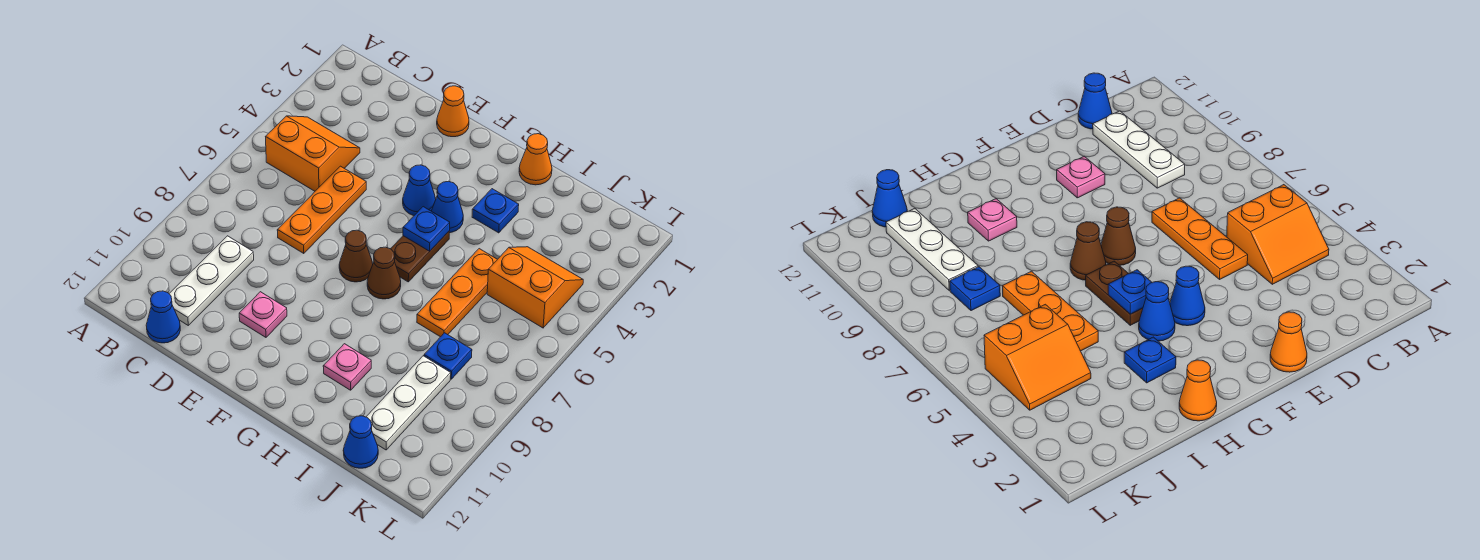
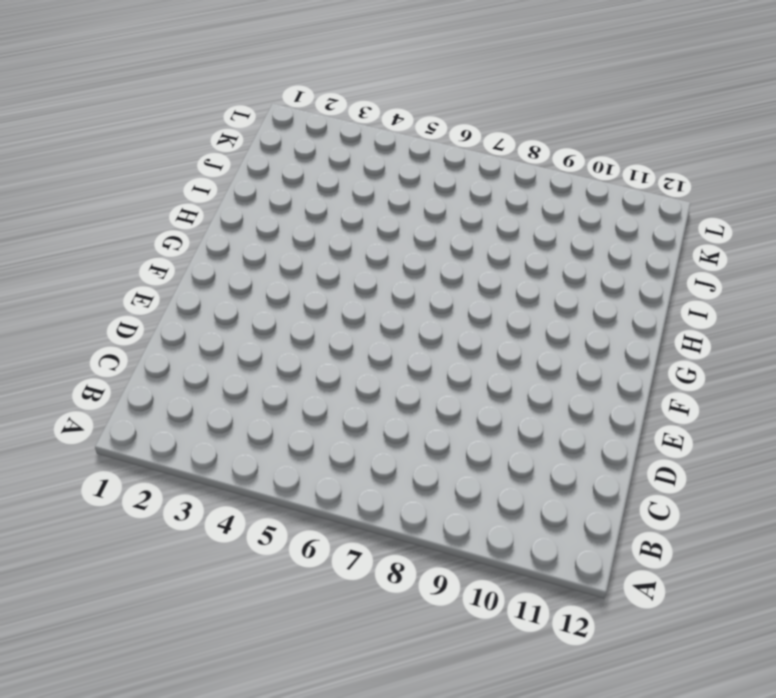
none -> orange 2x2 slope [266,116,360,191]
none -> white 1x3 plate [169,236,254,325]
none -> blue 1x1 cone [146,291,180,343]

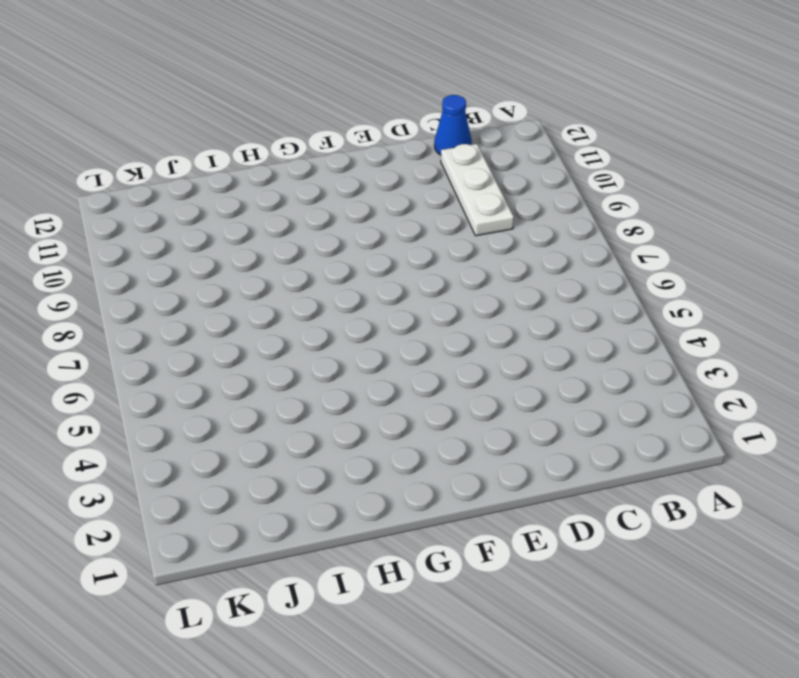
none -> orange 2x2 slope [266,116,360,191]
none -> orange 1x3 plate [277,166,366,253]
none -> orange 1x1 cone [437,86,469,137]

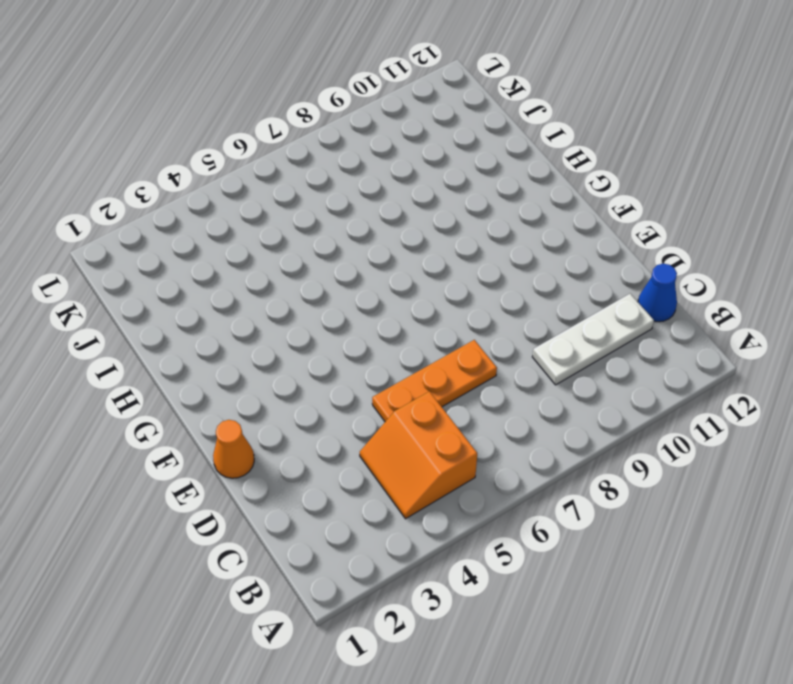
none -> pink 1x1 plate [239,292,287,337]
none -> blue 1x1 cone [403,165,436,216]
none -> brown 1x1 cone [339,230,373,282]

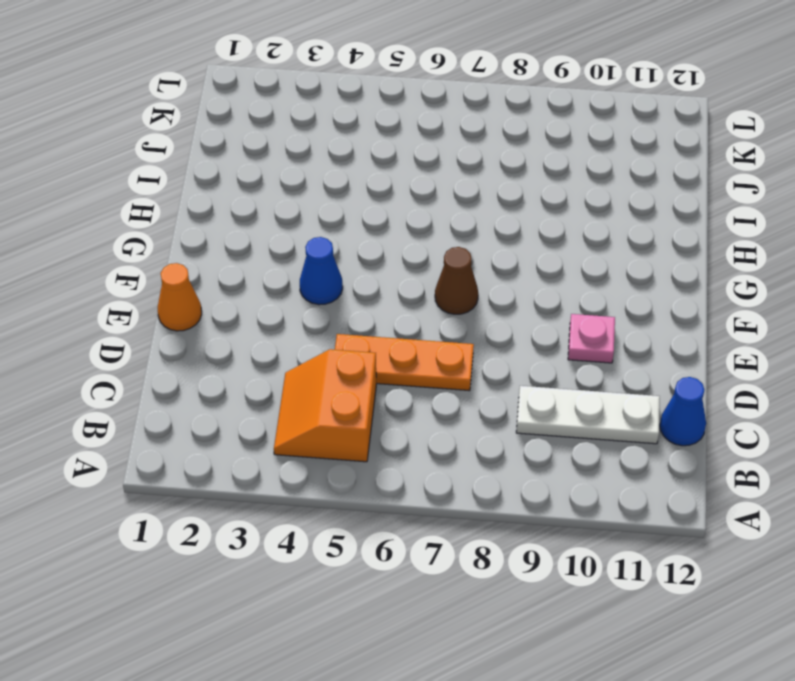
none -> blue 1x1 cone [432,181,463,233]
none -> brown 1x2 plate [391,232,449,282]
none -> brown 1x1 cone [367,247,401,299]

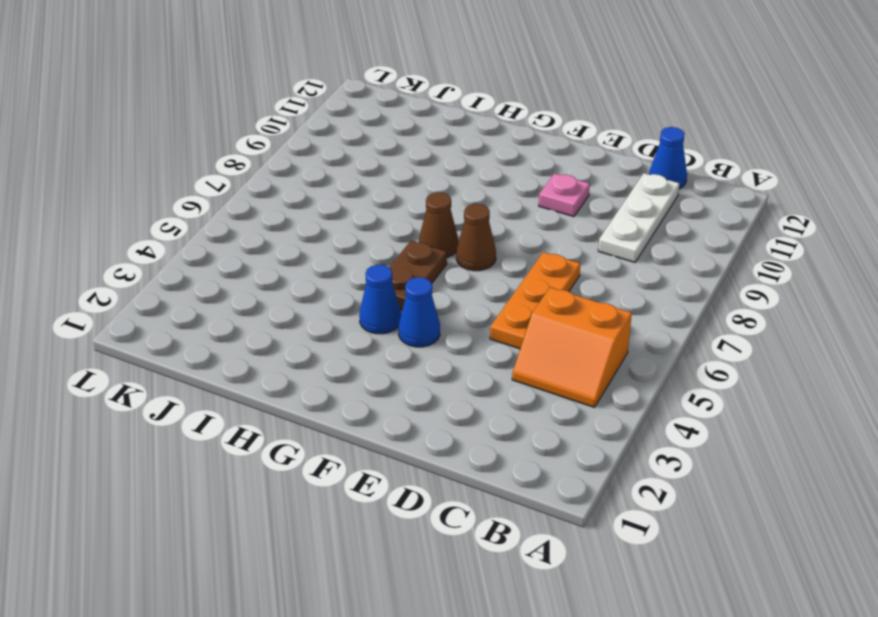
none -> orange 1x1 cone [437,86,469,137]
none -> orange 1x1 cone [519,134,552,185]
none -> blue 1x1 plate [472,189,519,233]

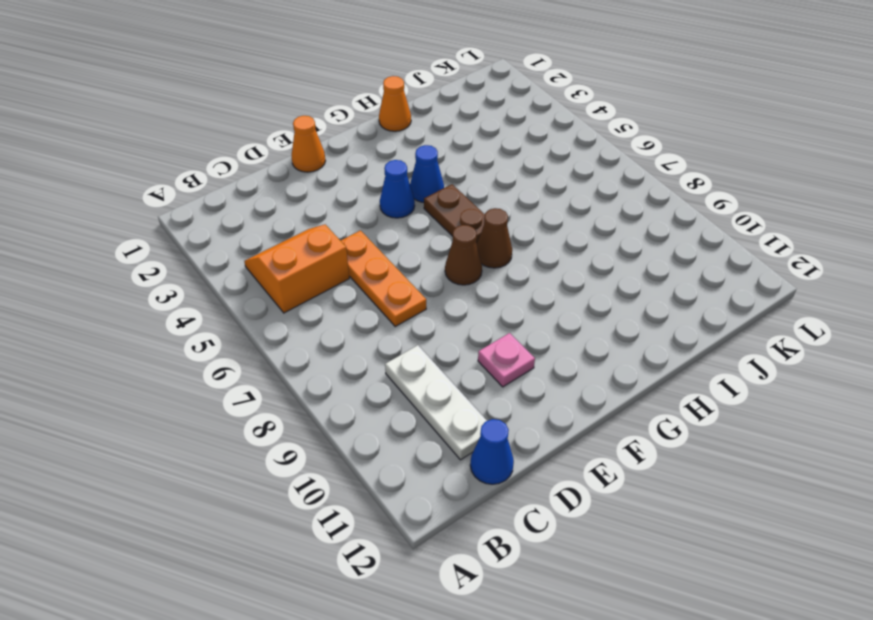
none -> blue 1x1 plate [472,189,519,233]
none -> pink 1x1 plate [323,344,371,390]
none -> orange 1x3 plate [417,249,497,337]

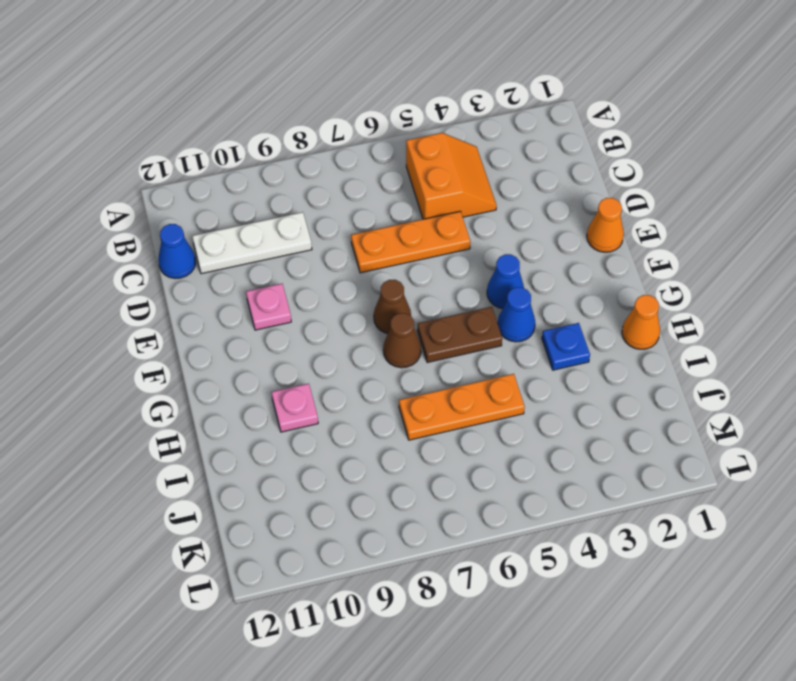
none -> orange 2x2 slope [487,247,583,328]
none -> blue 1x1 plate [424,333,472,379]
none -> white 1x3 plate [366,356,451,450]

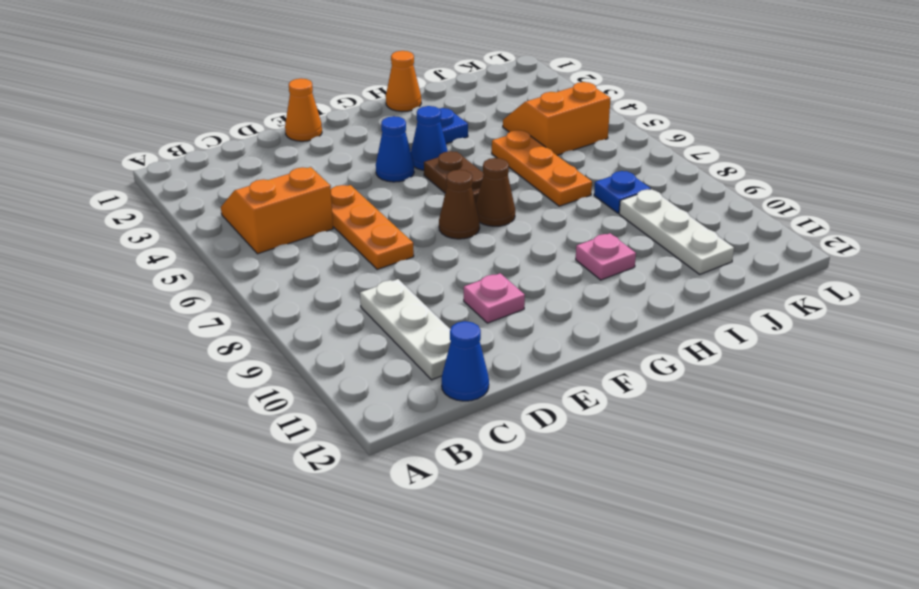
none -> blue 1x1 cone [343,416,378,468]
none -> blue 1x1 plate [403,207,450,251]

